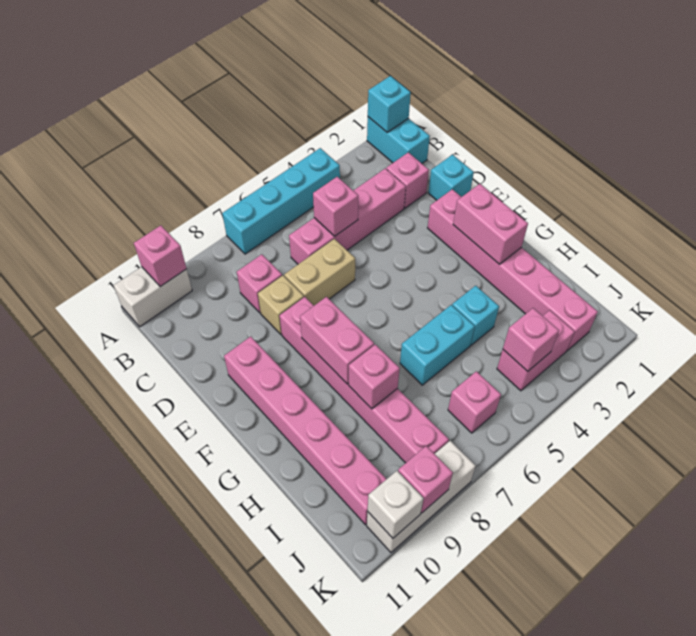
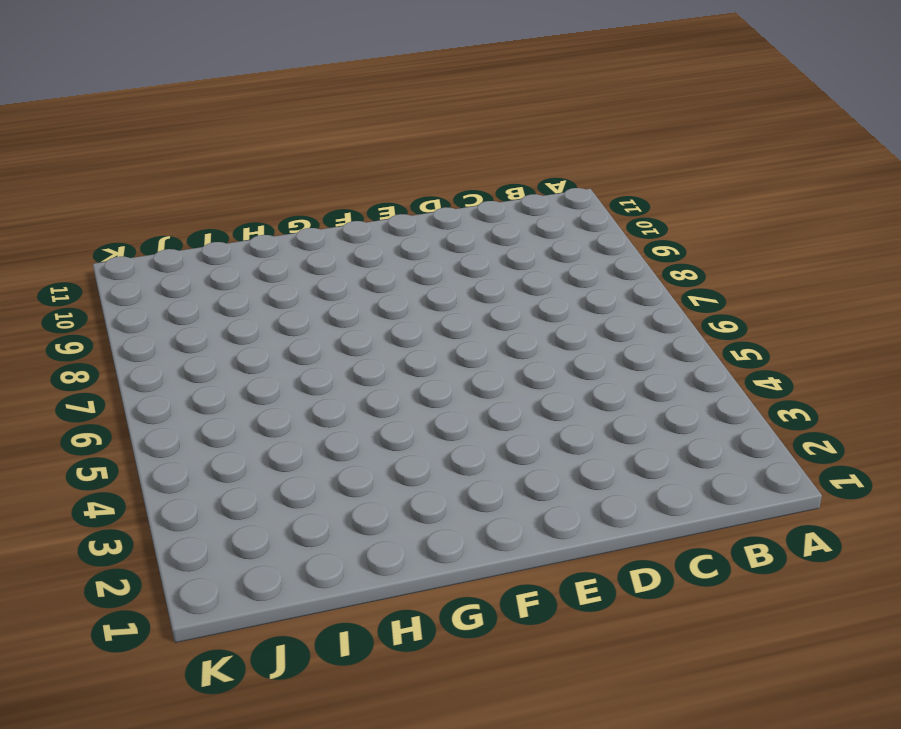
none -> cyan 1x2 brick [367,117,430,163]
none -> cyan 1x4 brick [222,148,340,254]
none -> white 1x2 brick [113,267,192,327]

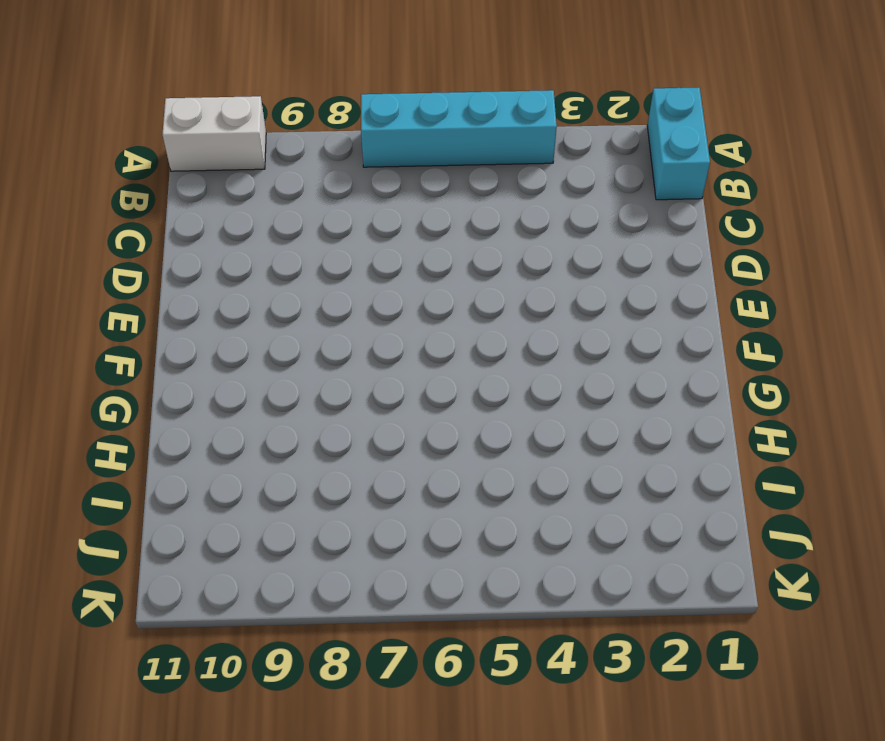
none -> pink 1x1 brick [386,152,429,208]
none -> pink 1x4 brick [289,168,406,264]
none -> pink 1x1 brick [237,254,282,313]

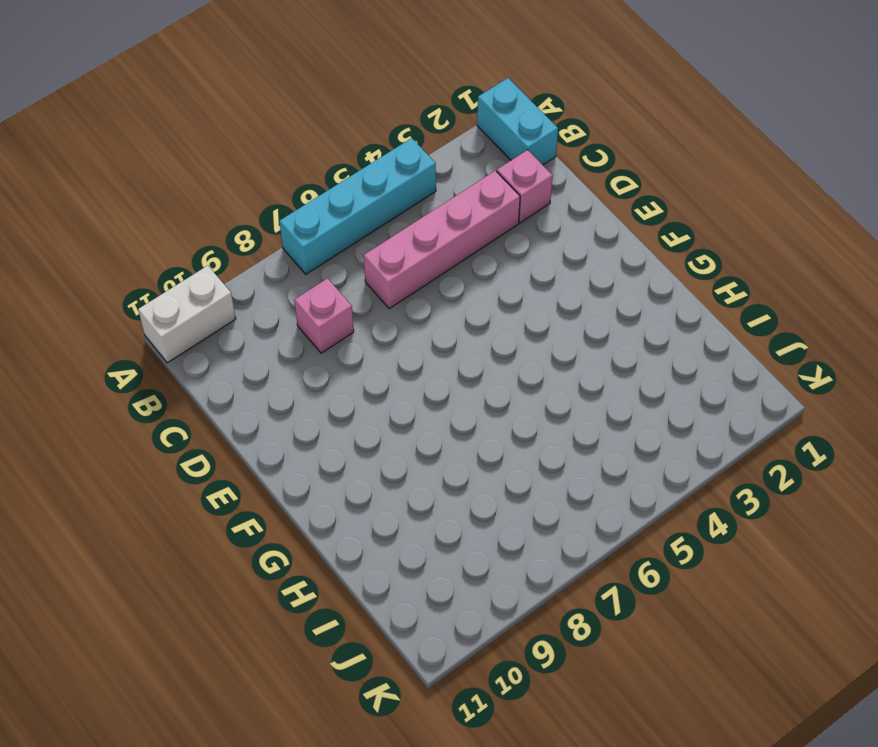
none -> cyan 1x1 brick [428,155,474,200]
none -> tan 1x2 brick [284,239,355,305]
none -> tan 1x1 brick [258,276,304,334]

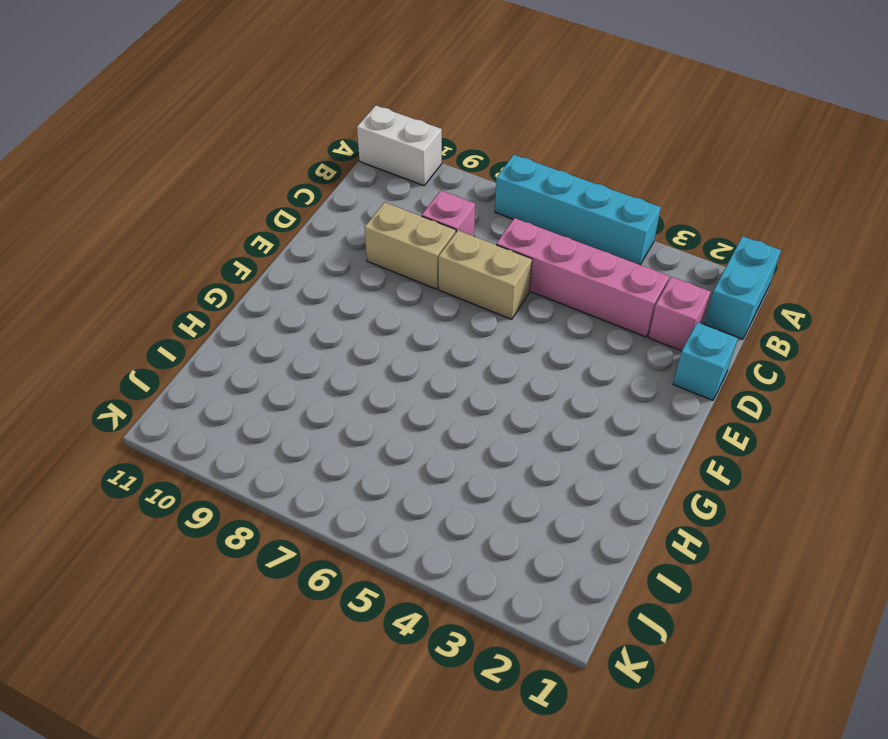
tan 1x2 brick [364,202,456,289] -> tan 1x1 brick [258,276,304,334]
none -> pink 1x6 brick [428,189,598,350]
none -> pink 1x6 brick [280,297,449,463]
none -> pink 1x6 brick [224,336,386,525]

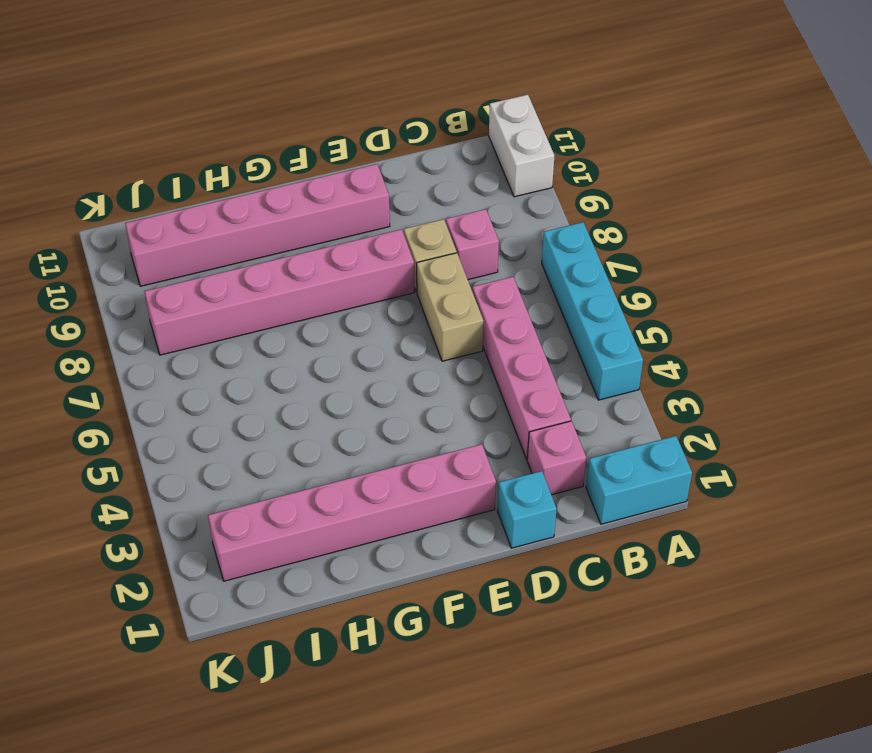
none -> cyan 1x1 brick [452,286,499,345]
none -> cyan 1x2 brick [400,305,475,385]
none -> pink 1x2 brick [497,310,575,391]

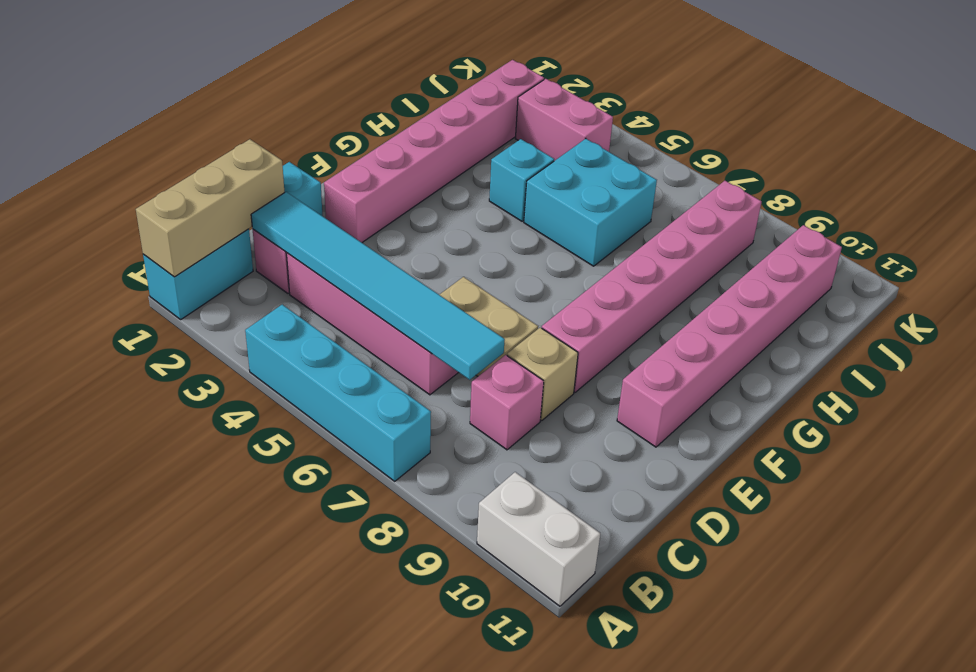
tan 1x3 brick [136,139,285,277] -> cyan 1x1 brick [368,76,411,132]
cyan 1x6 tile [251,192,505,380] -> pink 1x1 brick [313,177,358,236]
cyan 2x2 brick [524,139,657,266] -> cyan 1x2 brick [400,305,475,385]
none -> pink 1x1 brick [448,371,501,433]
none -> white 1x3 brick [367,441,476,552]
none -> pink 1x1 brick [134,225,187,287]

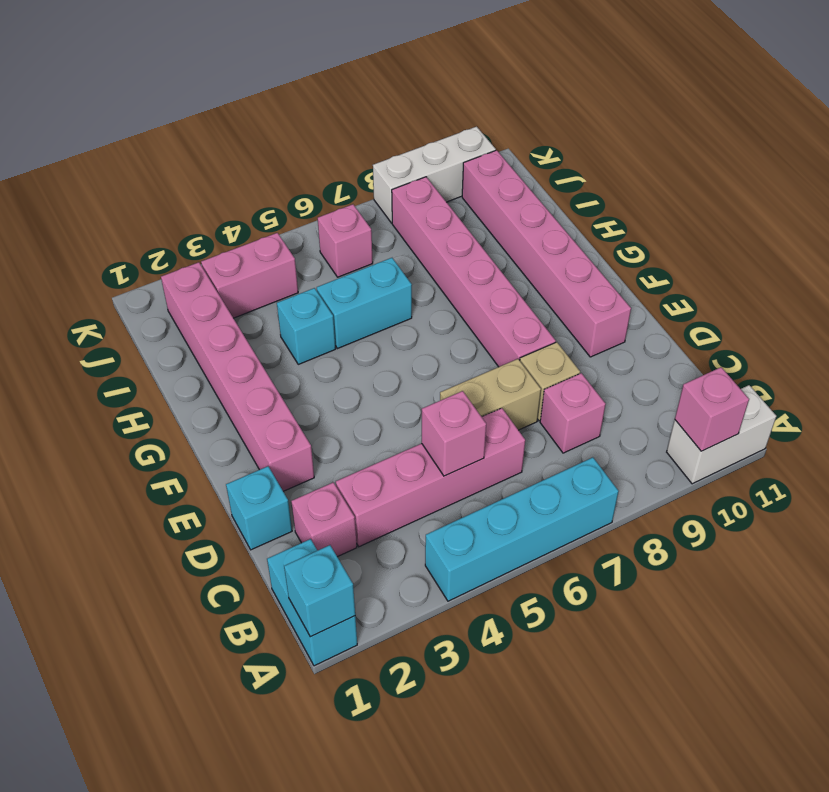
none -> pink 1x2 brick [453,184,528,265]
none -> pink 1x2 brick [300,297,374,384]
none -> pink 1x1 brick [349,344,400,409]

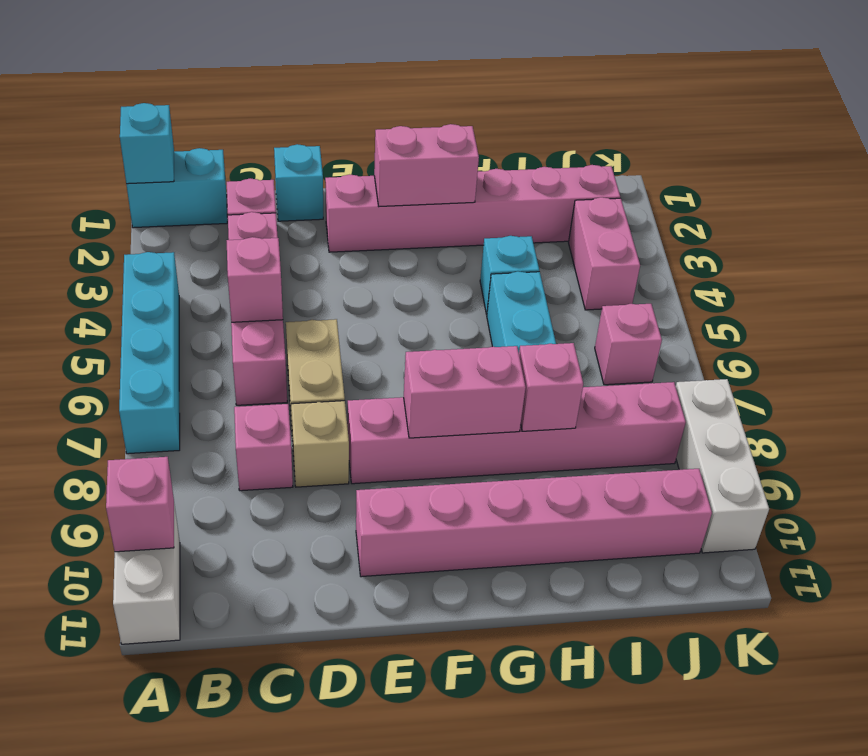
none -> pink 1x1 brick [503,308,559,371]
none -> pink 1x1 brick [398,446,453,513]
none -> white 1x1 brick [368,471,424,538]

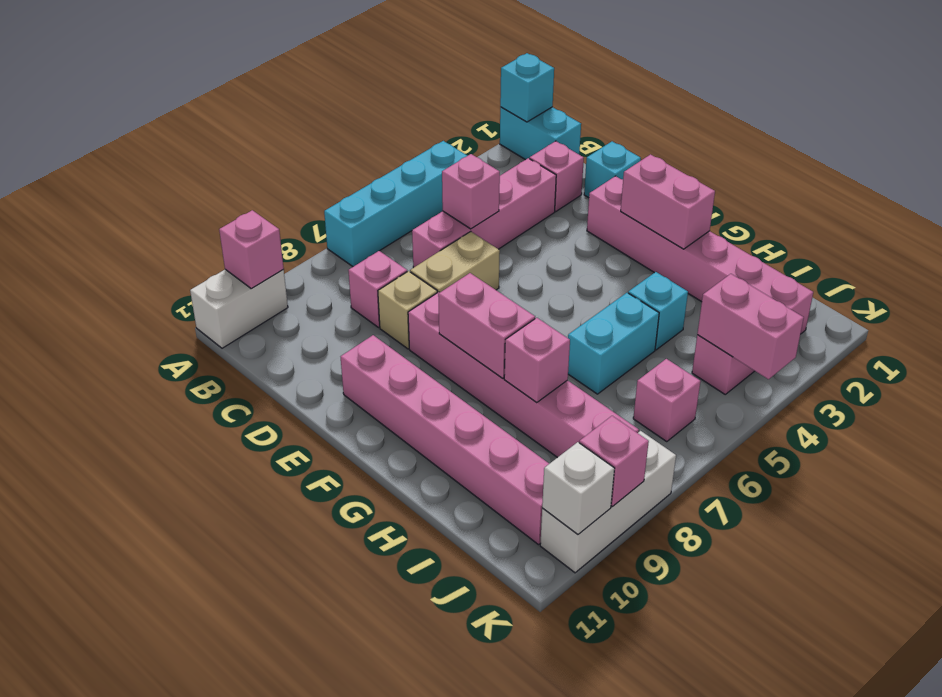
pink 1x2 brick [697,274,804,379] -> pink 1x1 brick [503,308,559,371]

